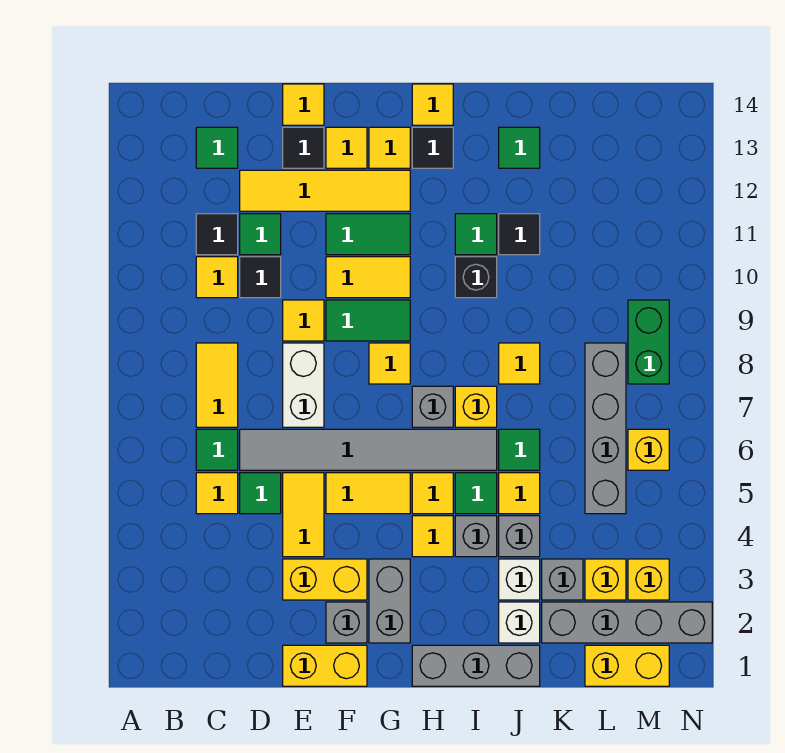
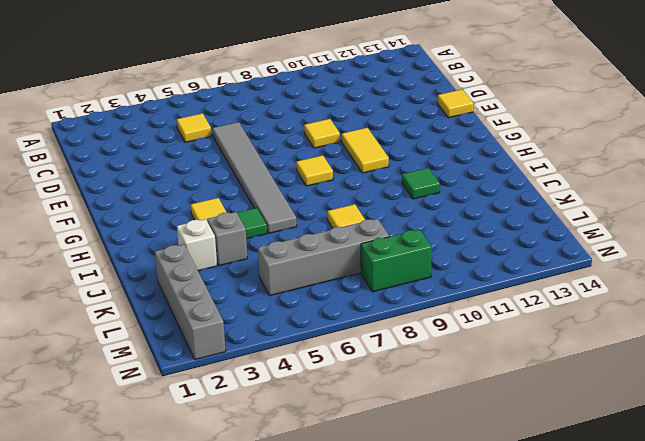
none -> green 1x1 tile [196,429,238,470]
none -> yellow 1x2 tile [196,343,238,427]
none -> yellow 1x1 tile [196,257,238,298]
none -> black 1x1 tile [196,214,238,255]

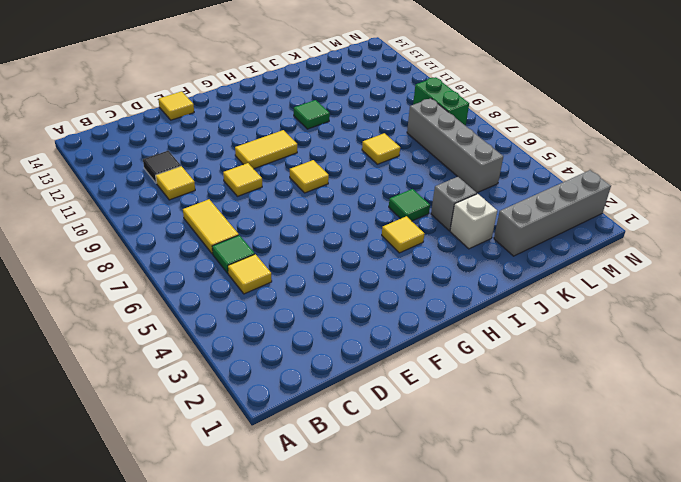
none -> green 1x1 tile [196,127,238,168]
none -> green 1x1 tile [240,473,281,514]
none -> grey 1x6 tile [240,429,497,470]
none -> black 1x1 tile [240,257,281,298]

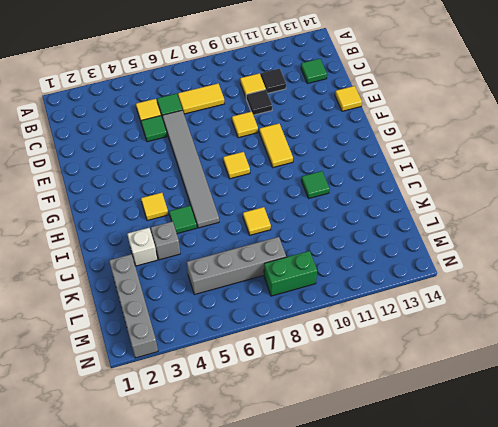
none -> green 1x1 tile [240,214,281,255]
none -> yellow 1x4 tile [240,170,410,211]
none -> yellow 1x2 brick [283,645,367,686]
none -> yellow 1x2 brick [283,559,367,600]

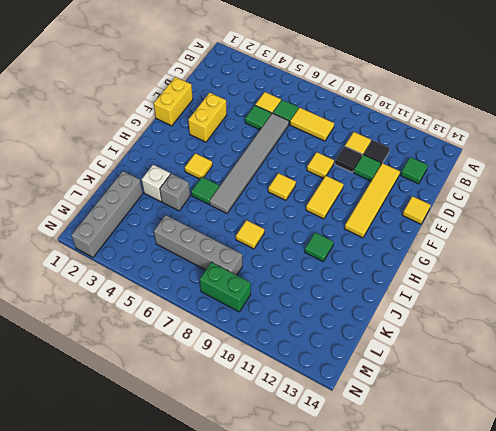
none -> yellow 1x2 tile [283,473,324,557]
none -> white 1x2 brick [283,343,324,427]
none -> black 1x1 tile [283,127,324,168]
none -> grey 1x1 brick [326,602,367,643]

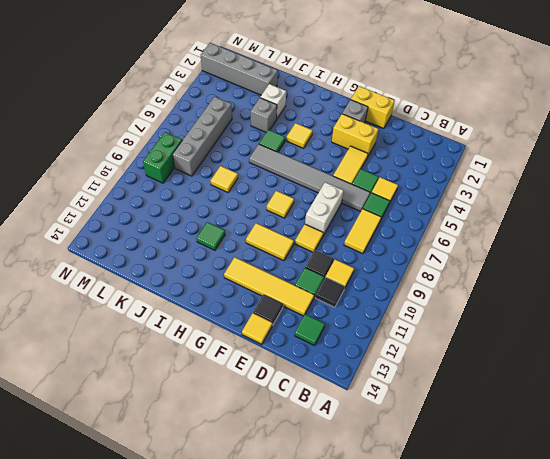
none -> yellow 1x2 tile [326,473,410,514]
none -> green 1x2 tile [326,300,410,341]
none -> green 1x2 tile [326,214,410,255]
none -> yellow 1x1 tile [326,127,367,168]

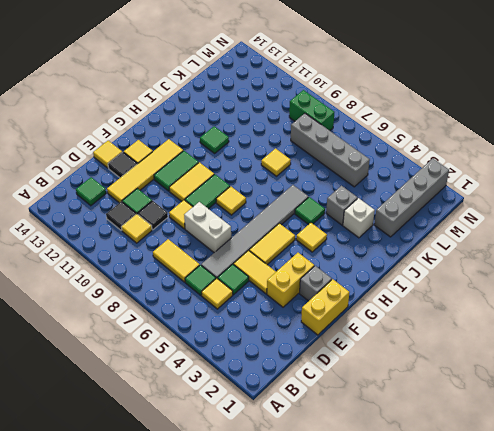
none -> grey 1x2 brick [369,559,410,643]
none -> yellow 1x1 tile [369,127,410,168]
none -> grey 1x3 brick [412,645,540,686]
none -> yellow 1x1 tile [412,473,453,514]

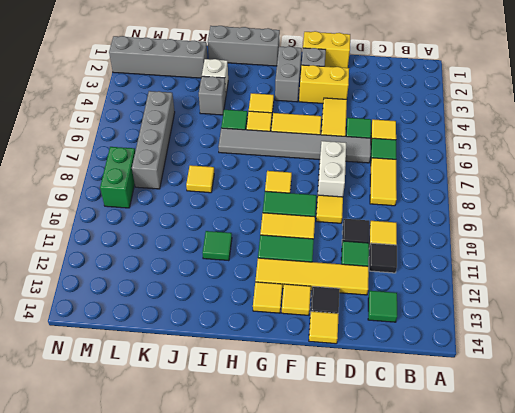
none -> grey 1x1 brick [412,386,453,427]
none -> black 1x1 tile [412,127,453,168]
none -> yellow 1x1 tile [412,84,453,125]
none -> grey 1x1 brick [455,516,497,557]

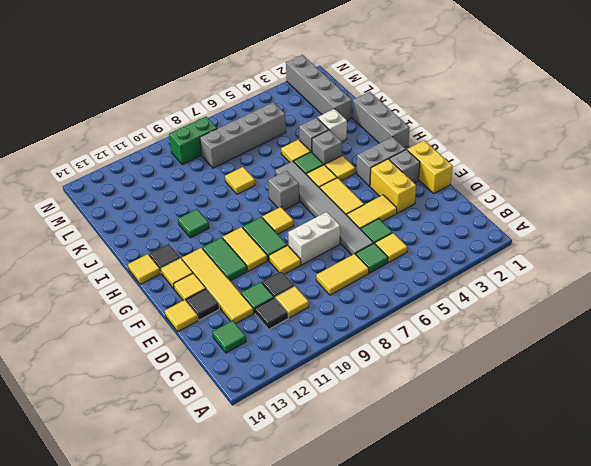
none -> yellow 1x1 brick [455,386,497,427]
none -> black 1x1 brick [455,257,497,298]
none -> white 1x1 brick [499,602,540,643]
none -> green 1x1 tile [499,429,540,470]

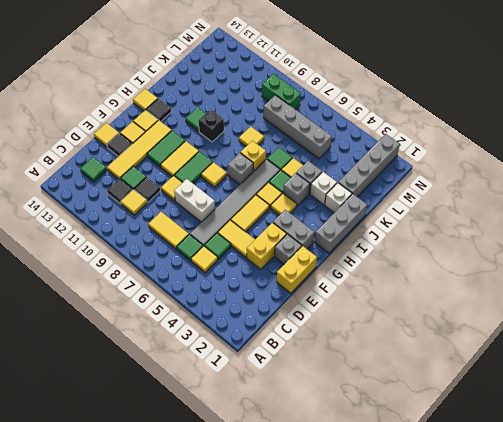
none -> black 1x1 tile [499,214,540,255]
none -> green 1x1 tile [499,127,540,168]
none -> grey 1x1 brick [542,559,583,600]
none -> yellow 1x2 brick [585,645,669,686]

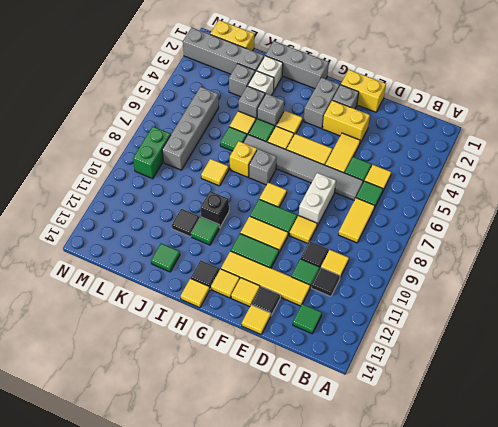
none -> yellow 1x1 brick [585,559,626,600]
none -> yellow 1x1 brick [628,559,669,600]
none -> yellow 1x1 brick [628,429,669,470]

